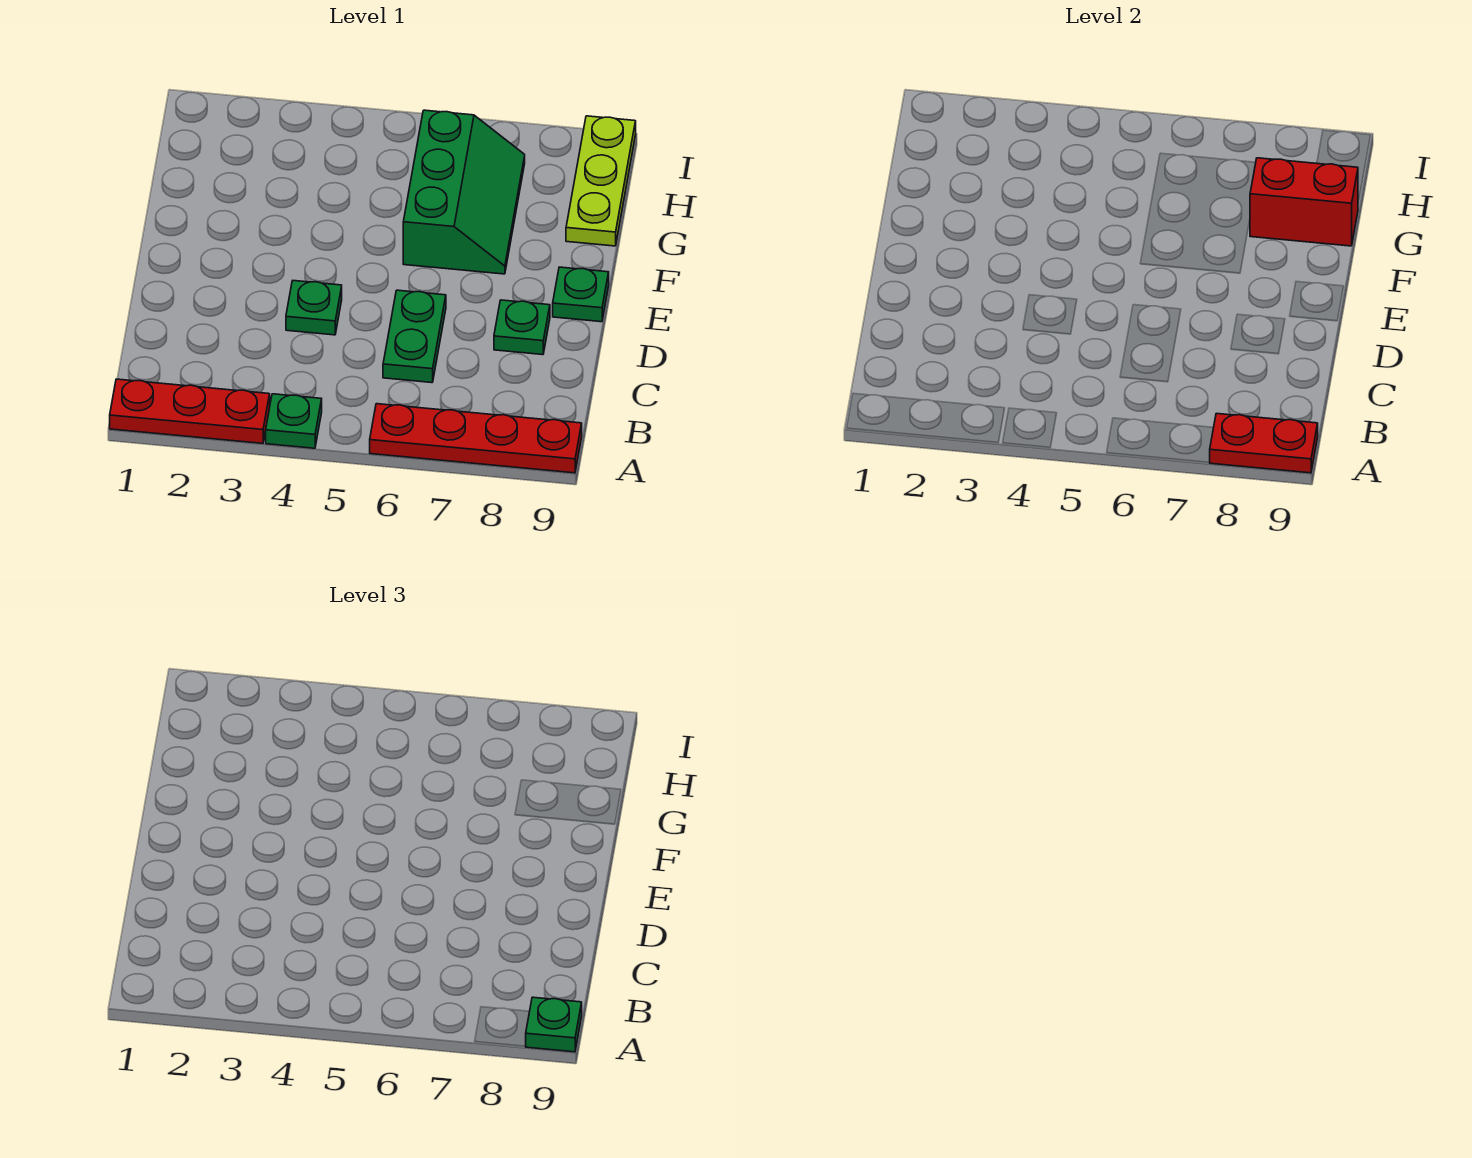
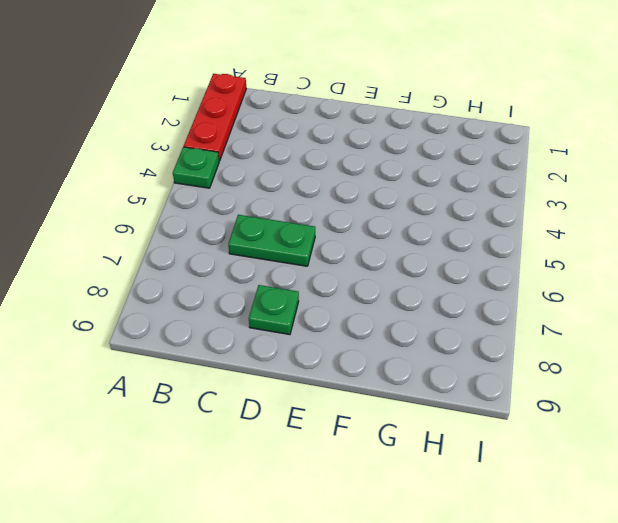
none -> red 1x4 plate [370,404,582,473]
none -> green 1x1 plate [286,281,342,335]
none -> green 1x1 plate [553,267,609,322]

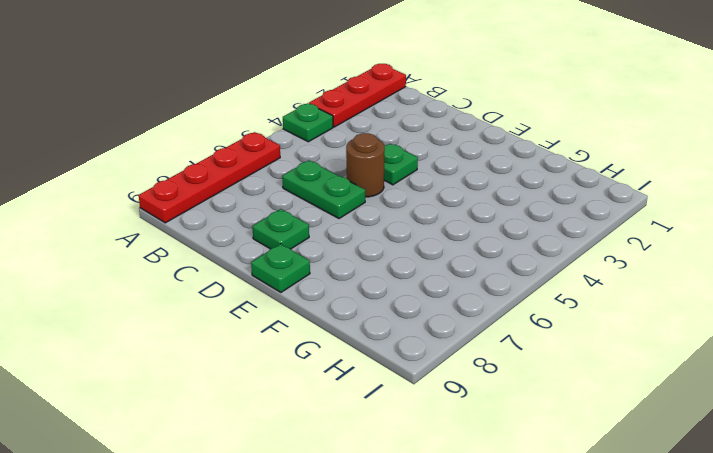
brown 1x1 round brick [346,133,385,197] -> none
none -> green 2x3 slope [403,110,525,274]
none -> lime 1x3 plate [566,116,636,246]
none -> red 1x2 plate [1209,413,1318,473]

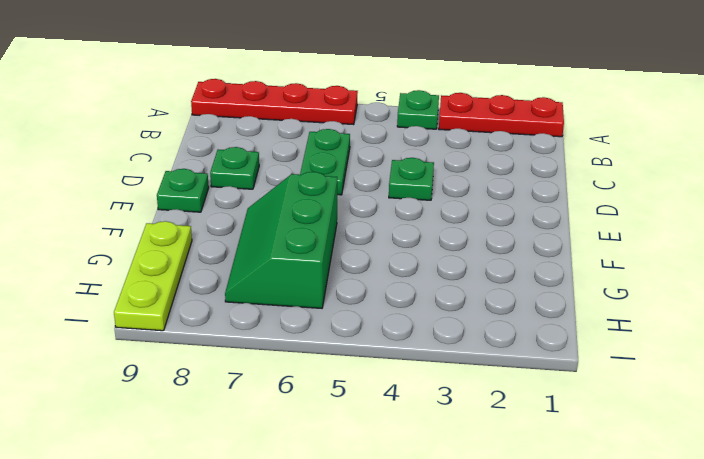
none -> red 1x2 plate [1209,413,1318,473]
none -> red 1x2 brick [1250,158,1358,246]
none -> green 1x1 plate [525,997,582,1052]

